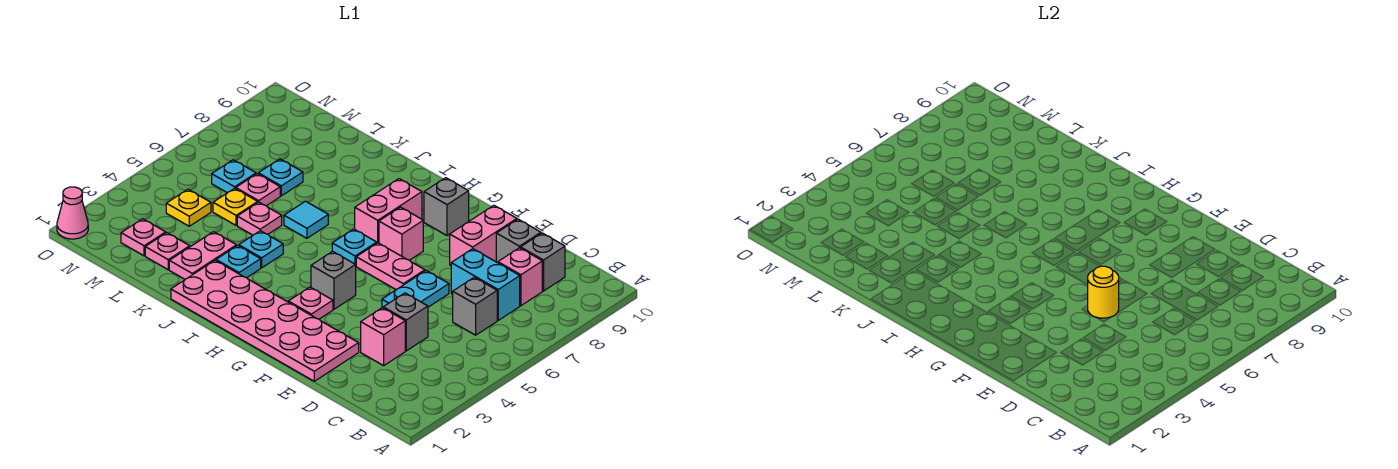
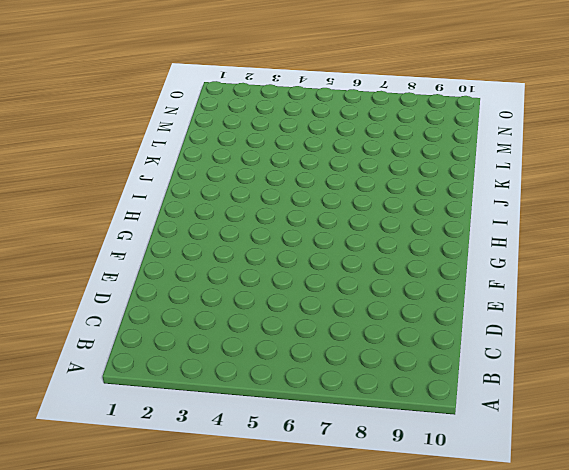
none -> grey 1x1 brick [453,277,497,335]
none -> cyan 1x2 brick [451,249,520,320]
none -> pink 1x1 brick [498,248,542,306]
none -> grey 1x1 brick [521,233,565,291]

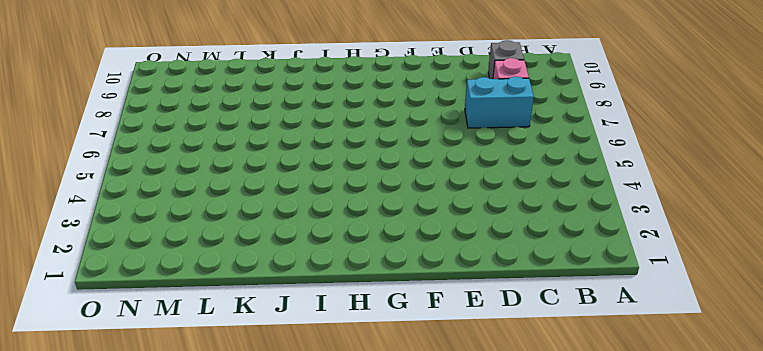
none -> grey 1x1 brick [453,277,497,335]
none -> pink 1x1 brick [361,308,405,366]
none -> grey 1x1 brick [383,293,428,351]
none -> grey 1x1 brick [496,219,541,263]

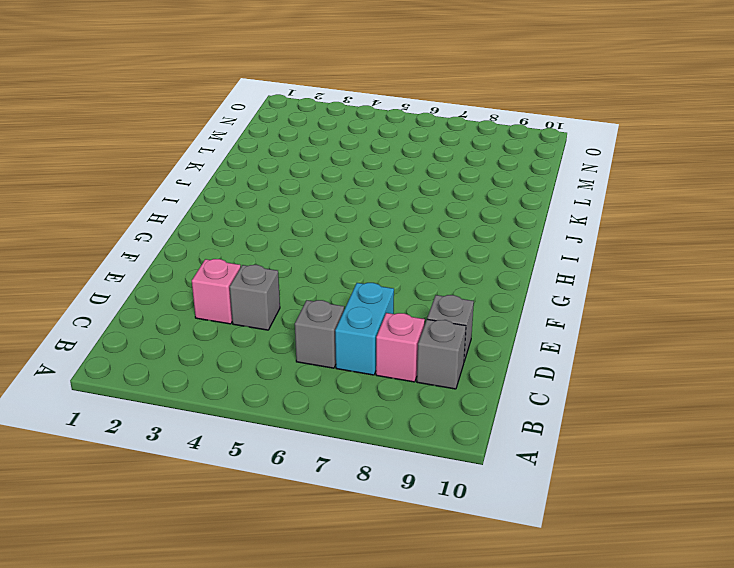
none -> pink 2x6 plate [171,260,359,381]
none -> cyan 1x2 plate [382,271,449,308]
none -> pink 1x2 brick [450,205,517,266]
none -> pink 1x2 plate [356,243,425,290]

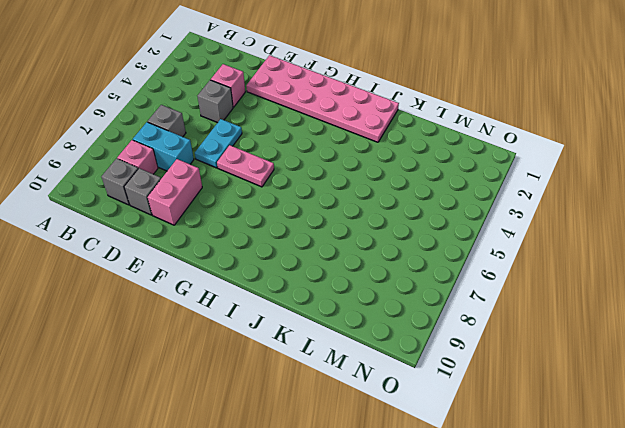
none -> pink 1x1 plate [288,287,333,319]
none -> grey 1x1 brick [311,251,356,309]
none -> pink 1x1 brick [379,207,423,260]
none -> grey 1x1 brick [424,178,469,236]

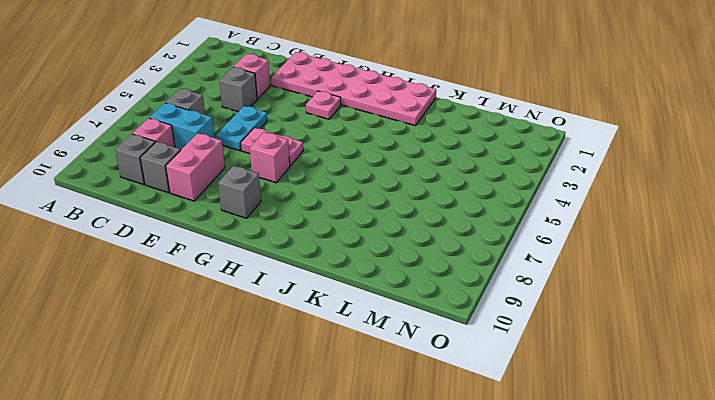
none -> grey 1x1 brick [311,251,356,309]
none -> cyan 1x1 plate [332,229,377,265]
none -> pink 1x2 brick [355,179,422,243]
none -> cyan 1x1 plate [216,246,261,278]

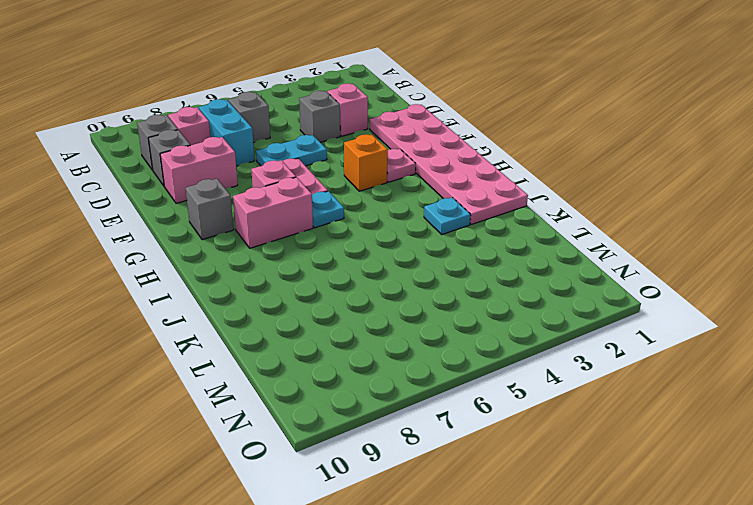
orange 1x1 brick [344,134,388,191] -> grey 1x1 brick [311,251,356,309]
none -> cyan 1x1 plate [239,231,283,268]
none -> cyan 1x1 tile [284,201,328,238]
none -> pink 1x2 plate [169,232,236,279]
none -> pink 1x1 plate [237,202,282,235]

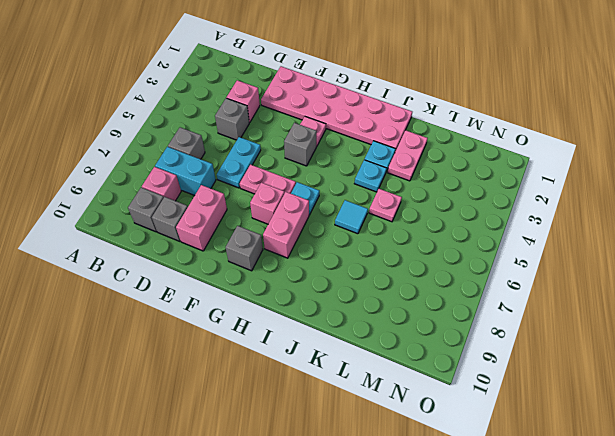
none -> pink 1x1 plate [145,233,190,270]
none -> yellow 1x1 plate [213,188,258,225]
none -> pink 1x1 plate [236,174,280,206]
none -> cyan 1x1 plate [258,159,303,196]

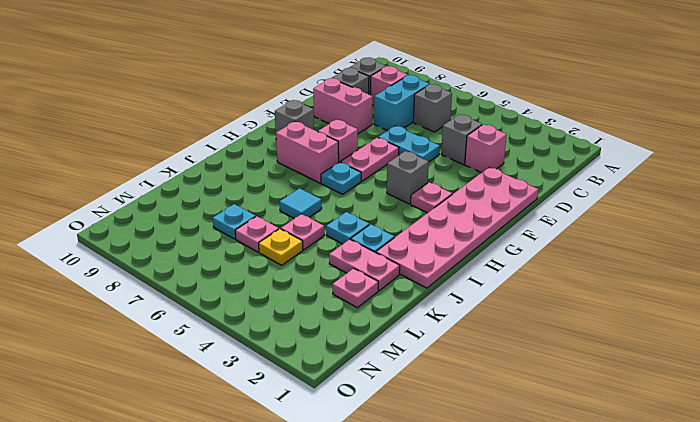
none -> pink 1x1 plate [121,219,166,256]
none -> yellow 1x1 plate [166,189,211,226]
none -> cyan 1x1 plate [212,160,256,193]
none -> pink 1x1 cone [57,187,88,239]

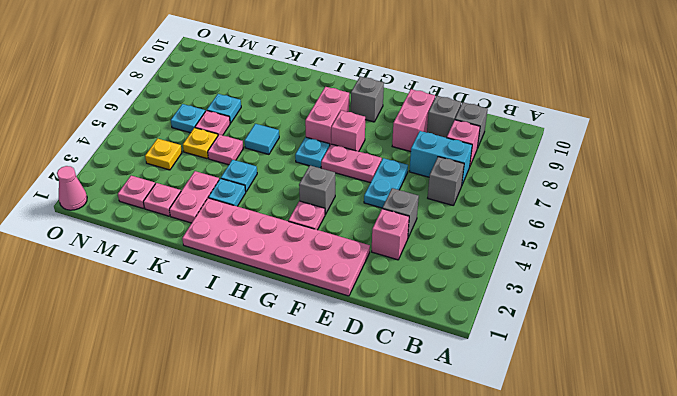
none -> yellow 1x1 round brick [1088,266,1119,318]

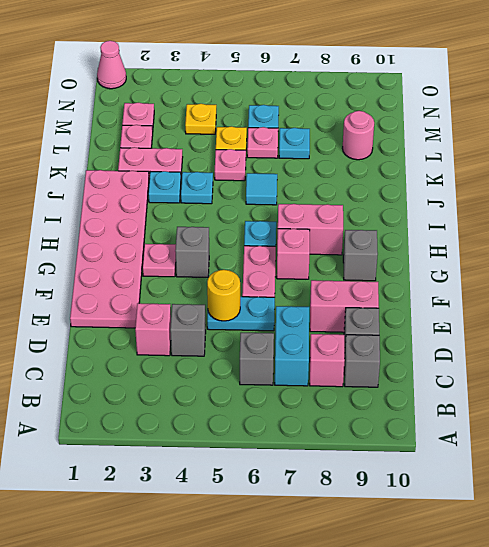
pink 1x1 round brick [342,111,374,160] -> none

